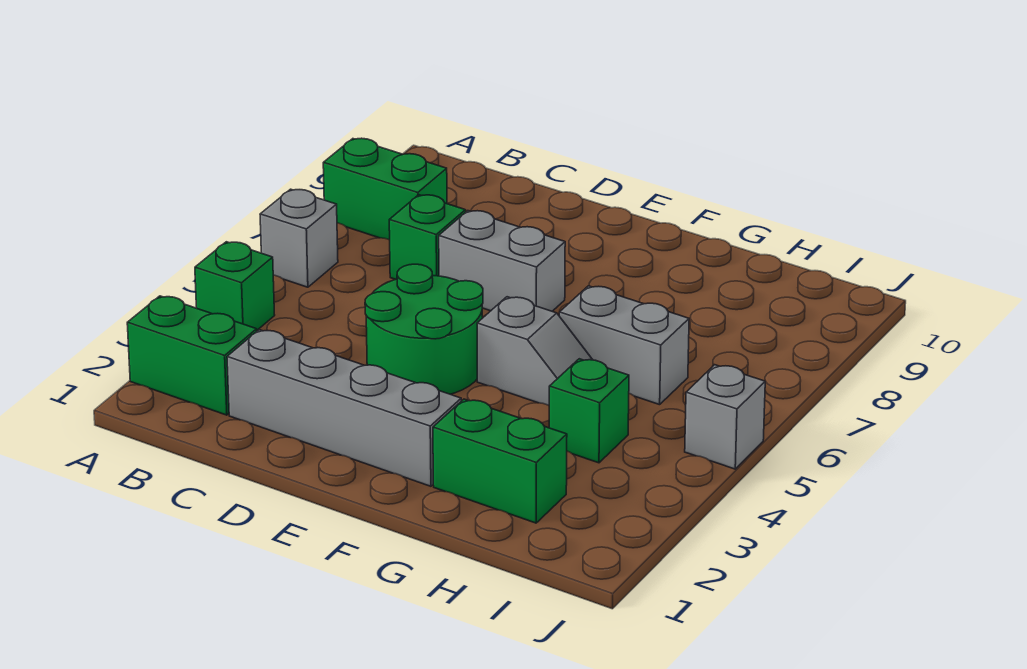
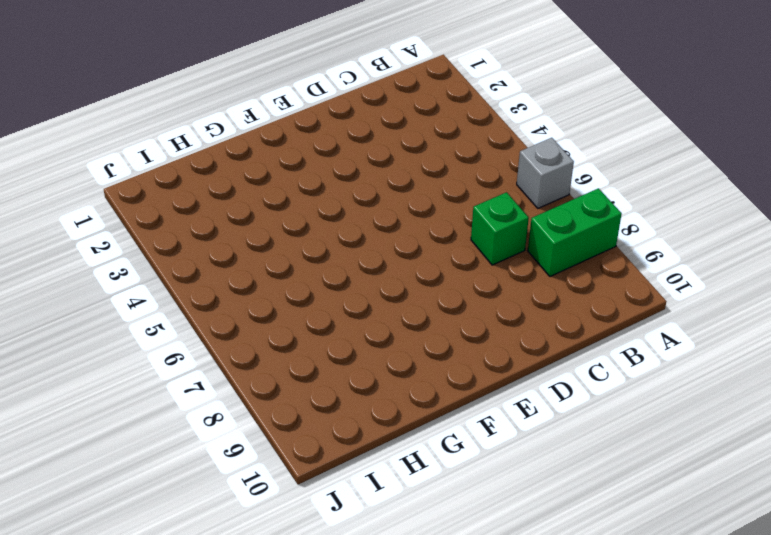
none -> green 1x2 brick [127,296,257,415]
none -> green 1x1 brick [195,242,275,330]
none -> grey 1x4 brick [227,330,461,486]

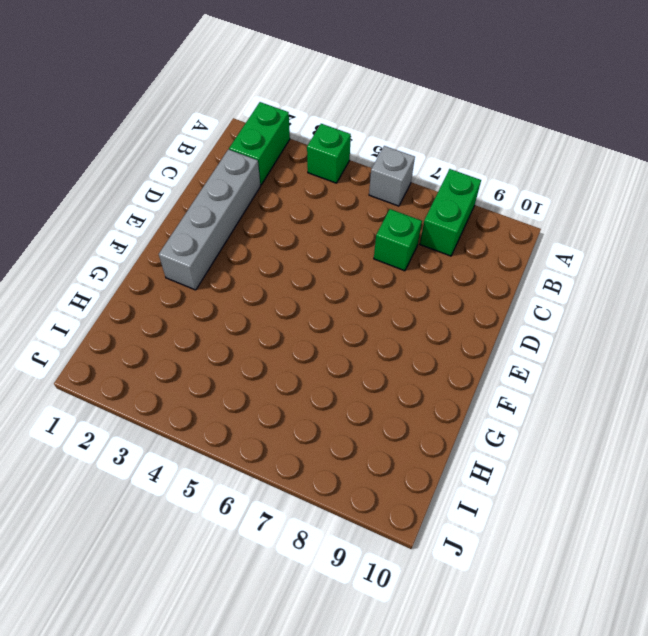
none -> green 2x2 round brick [365,264,483,394]
none -> grey 1x2 brick [439,211,565,311]
none -> grey 1x2 slope [477,297,593,405]

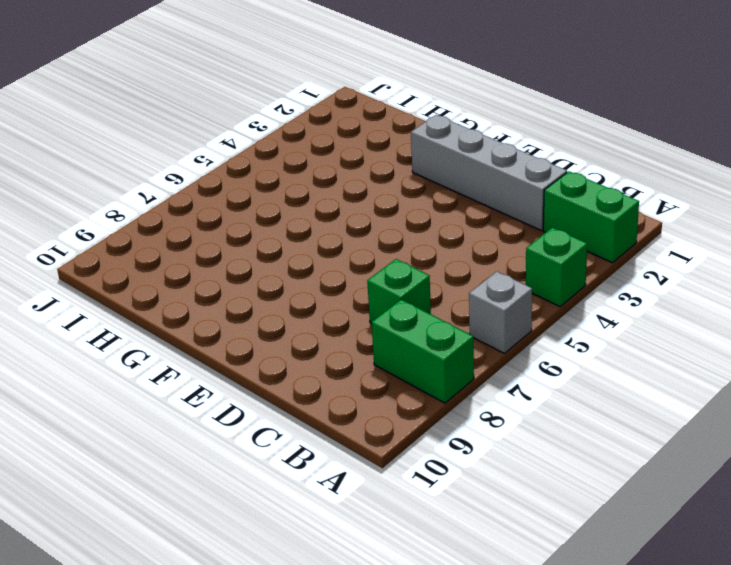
none -> green 2x2 round brick [365,264,483,394]
none -> grey 1x2 brick [439,211,565,311]
none -> grey 1x2 slope [477,297,593,405]

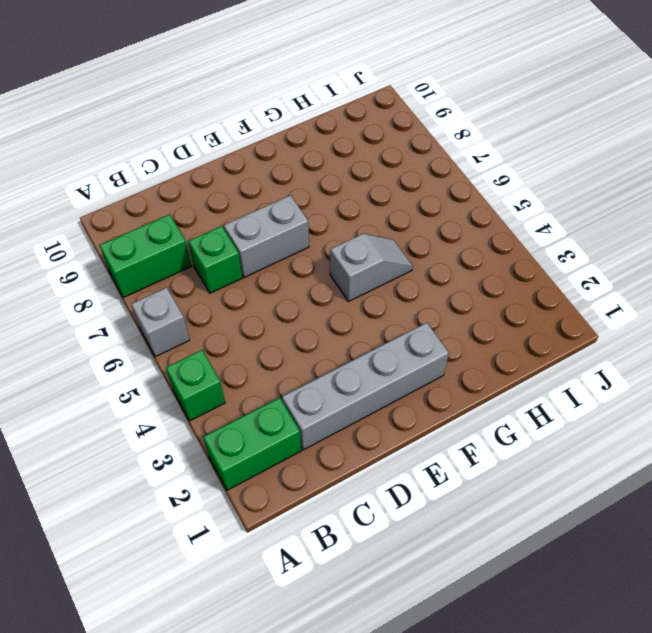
none -> green 2x2 round brick [365,264,483,394]
none -> green 1x2 brick [433,399,567,523]
none -> grey 1x2 brick [559,286,689,405]

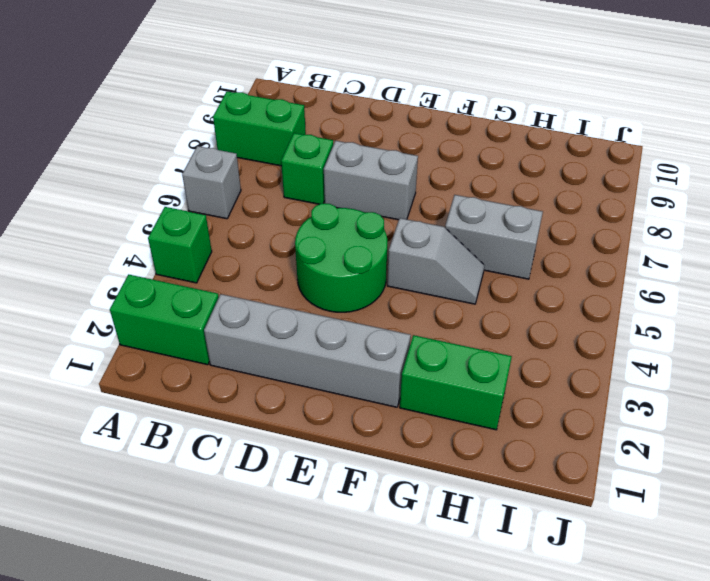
none -> green 1x1 brick [549,359,629,463]
none -> grey 1x1 brick [685,365,765,469]

